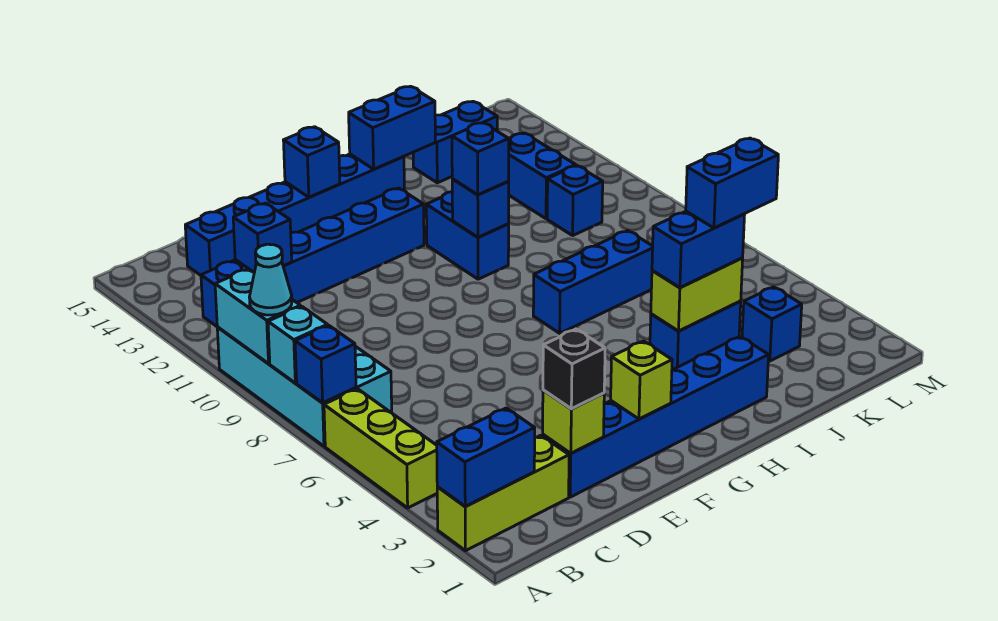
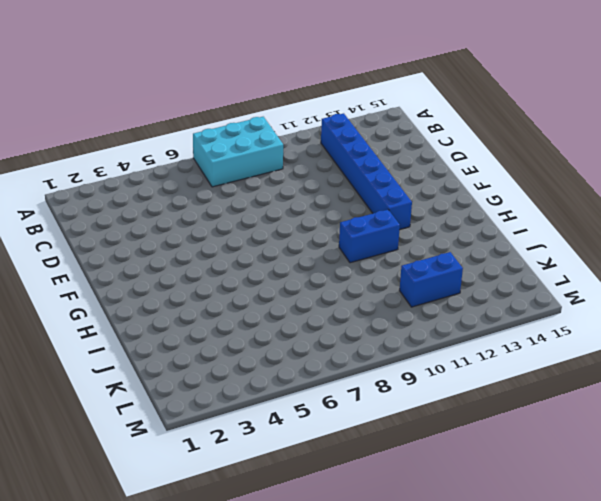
cyan 2x3 brick [193,117,283,187] -> cyan 2x4 brick [217,327,392,446]
none -> lime 1x3 brick [437,435,569,551]
none -> lime 1x3 brick [324,389,438,508]
none -> blue 1x6 brick [185,154,405,275]

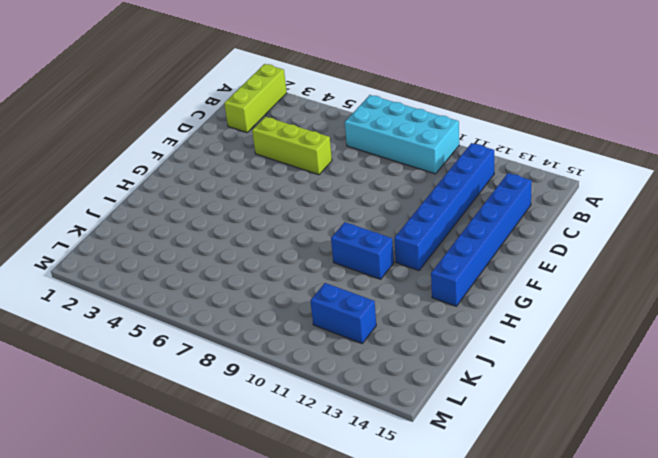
lime 1x3 brick [252,117,332,175] -> lime 1x3 brick moved to [324,389,438,508]
none -> blue 1x6 brick [543,337,769,497]
none -> blue 1x3 brick [533,231,653,333]
none -> blue 1x2 brick [650,301,741,370]

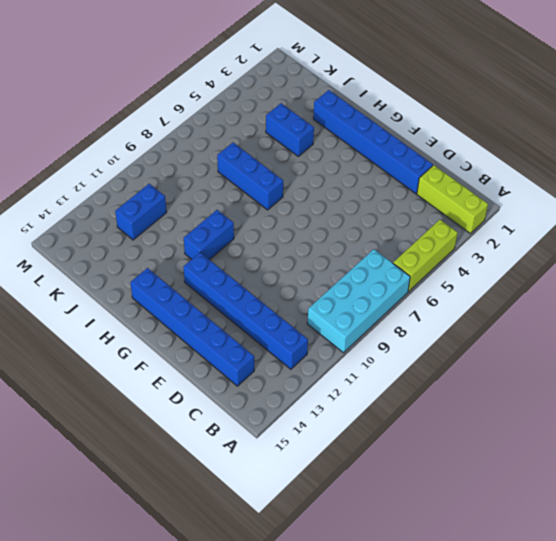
none -> blue 1x2 brick [413,101,497,183]
none -> blue 1x1 brick [742,287,802,361]
none -> blue 1x1 brick [547,166,603,235]

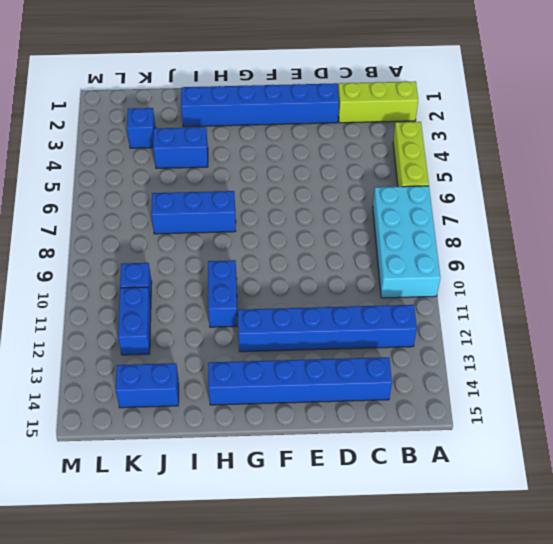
none -> blue 1x2 brick [437,408,535,506]
none -> blue 1x1 brick [295,325,356,403]
none -> cyan 1x1 brick [268,306,328,383]

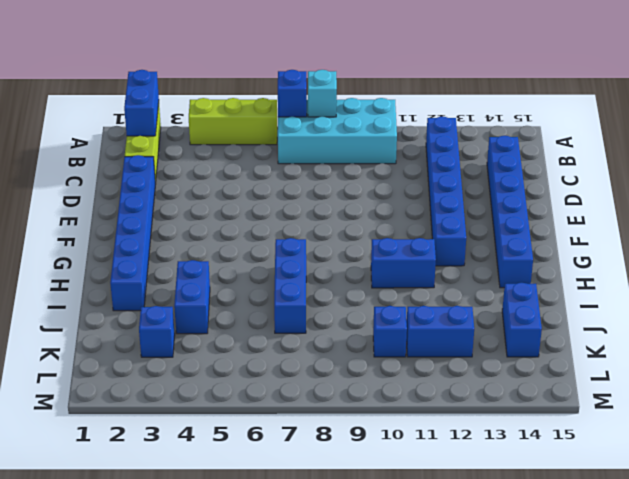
none -> cyan 1x2 brick [215,269,300,364]
none -> blue 1x1 brick [233,203,292,272]
none -> lime 1x1 brick [543,390,604,453]

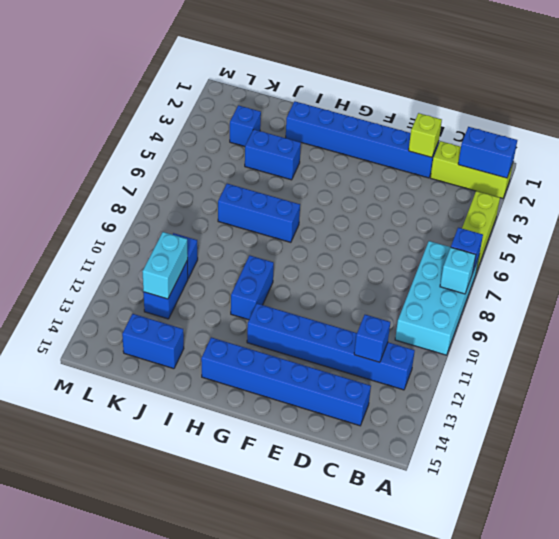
cyan 1x2 brick [142,232,188,299] -> cyan 1x2 brick moved to [215,269,300,364]
none -> lime 1x1 brick [611,341,672,419]
none -> blue 1x1 brick [283,127,340,197]
none -> blue 1x1 brick [452,179,509,237]

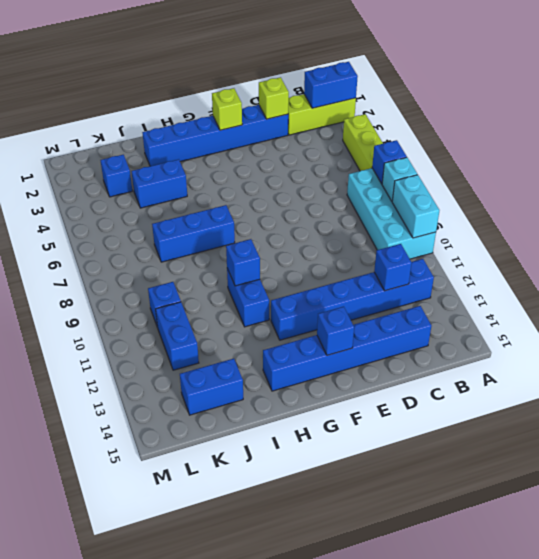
none -> blue 1x2 brick [349,86,435,169]
none -> lime 1x2 brick [651,258,743,331]
none -> cyan 1x1 cone [249,244,292,315]

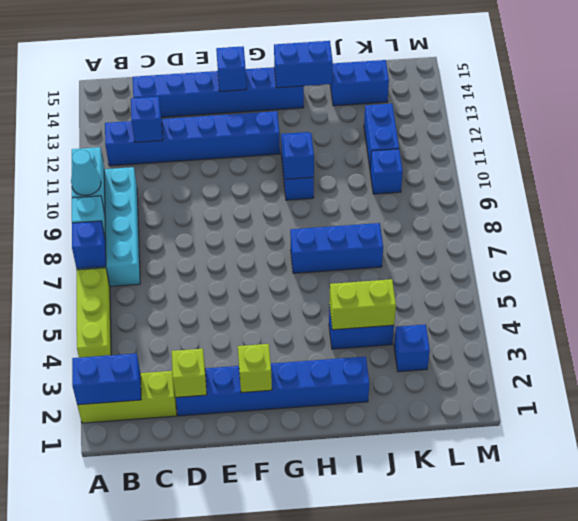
none -> black 1x1 brick [543,329,605,409]
none -> blue 1x1 brick [452,123,509,195]
none -> blue 1x2 brick [652,211,745,287]

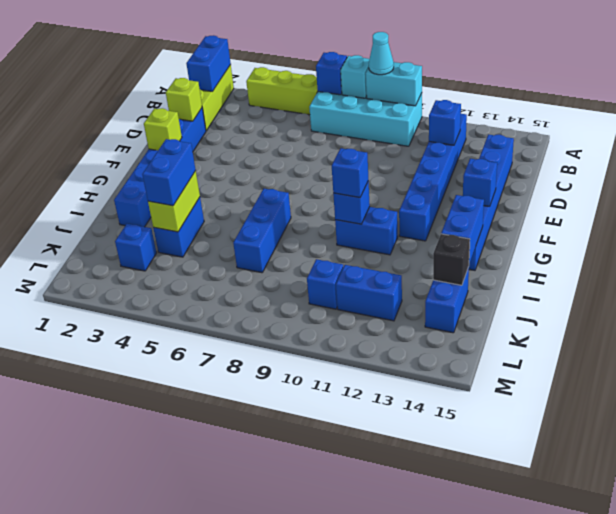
black 1x1 brick [433,234,470,285] -> black 1x1 brick moved to [543,329,605,409]
none -> blue 1x2 brick [686,138,778,228]

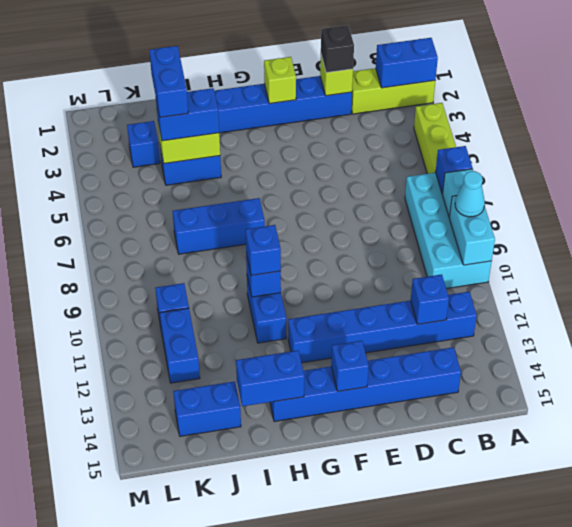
blue 1x2 brick [149,46,188,117] -> blue 1x2 brick turned to [686,138,778,228]

